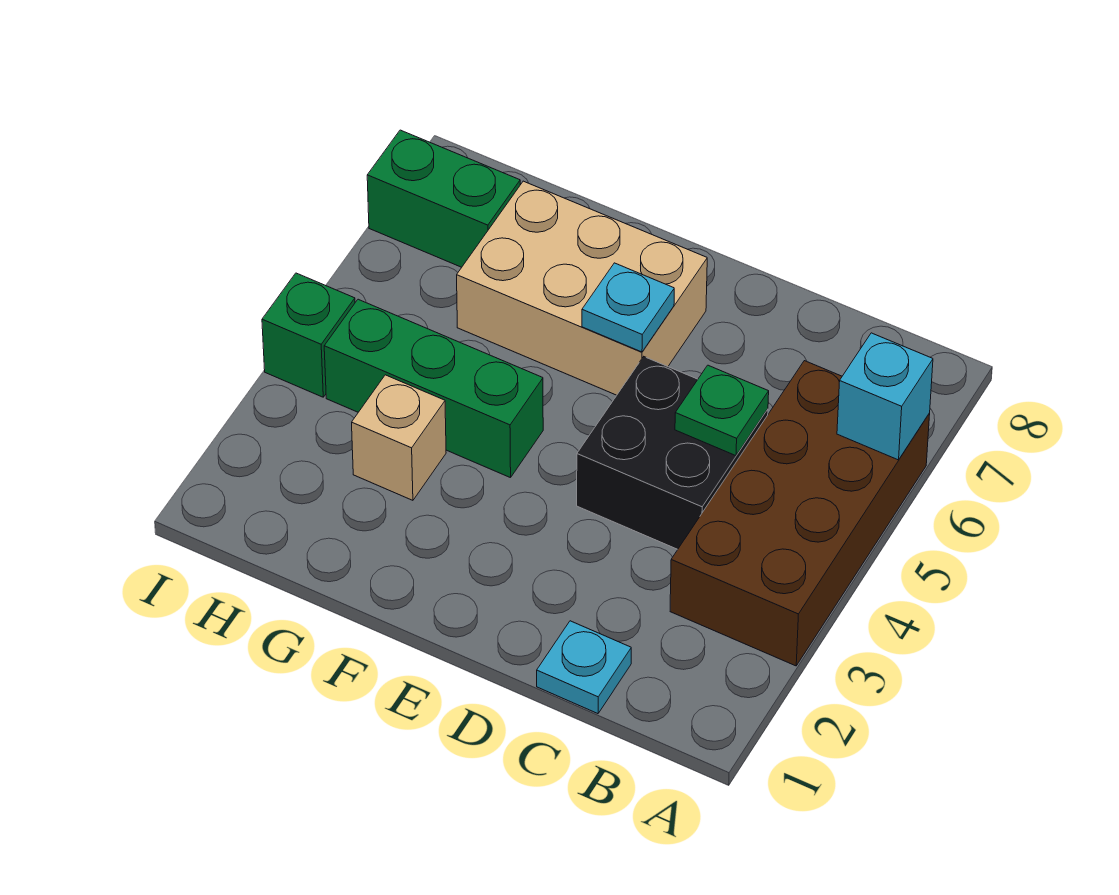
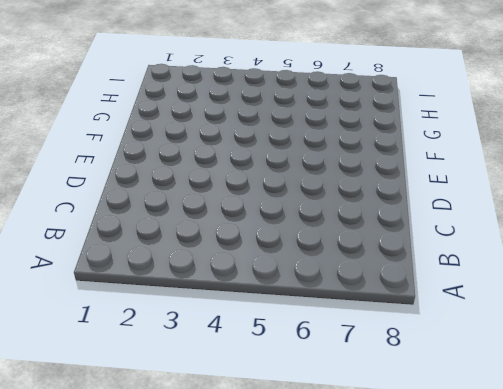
none -> brown 2x4 brick [670,361,930,666]
none -> cyan 1x1 plate [537,621,631,714]

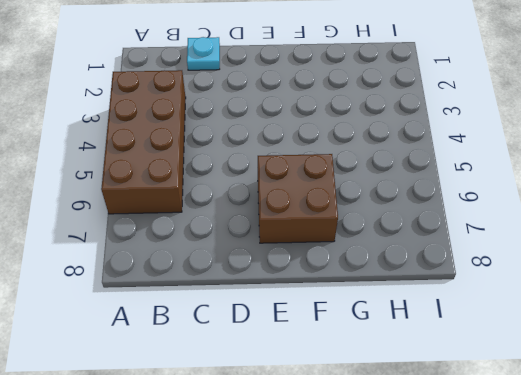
brown 2x2 brick [258,154,338,243] -> tan 2x3 brick [457,181,707,395]
none -> black 2x2 brick [577,357,768,549]
none -> green 1x3 brick [324,299,543,478]

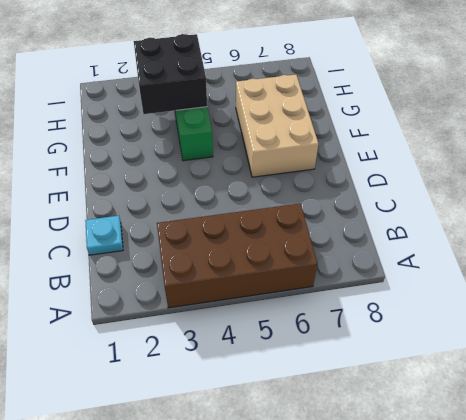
black 2x2 brick [134,34,207,114] -> black 2x2 brick moved to [577,357,768,549]
none -> tan 1x1 brick [352,375,446,500]
none -> green 1x2 brick [367,130,520,267]

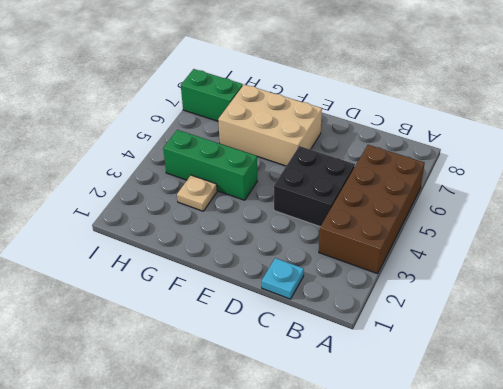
tan 1x1 plate [177,175,217,211] -> tan 1x1 brick [352,375,446,500]
none -> green 1x1 brick [262,273,355,397]
none -> cyan 1x1 brick [837,333,933,460]

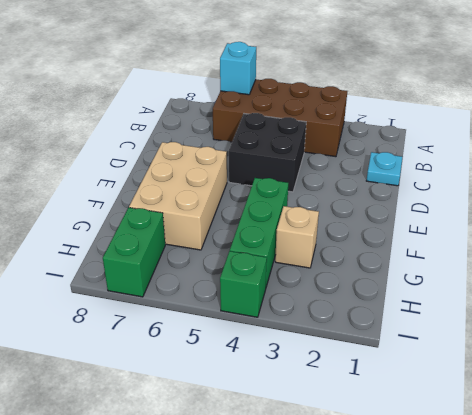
none -> green 1x1 plate [675,365,769,456]
none -> cyan 1x1 plate [582,263,674,352]

